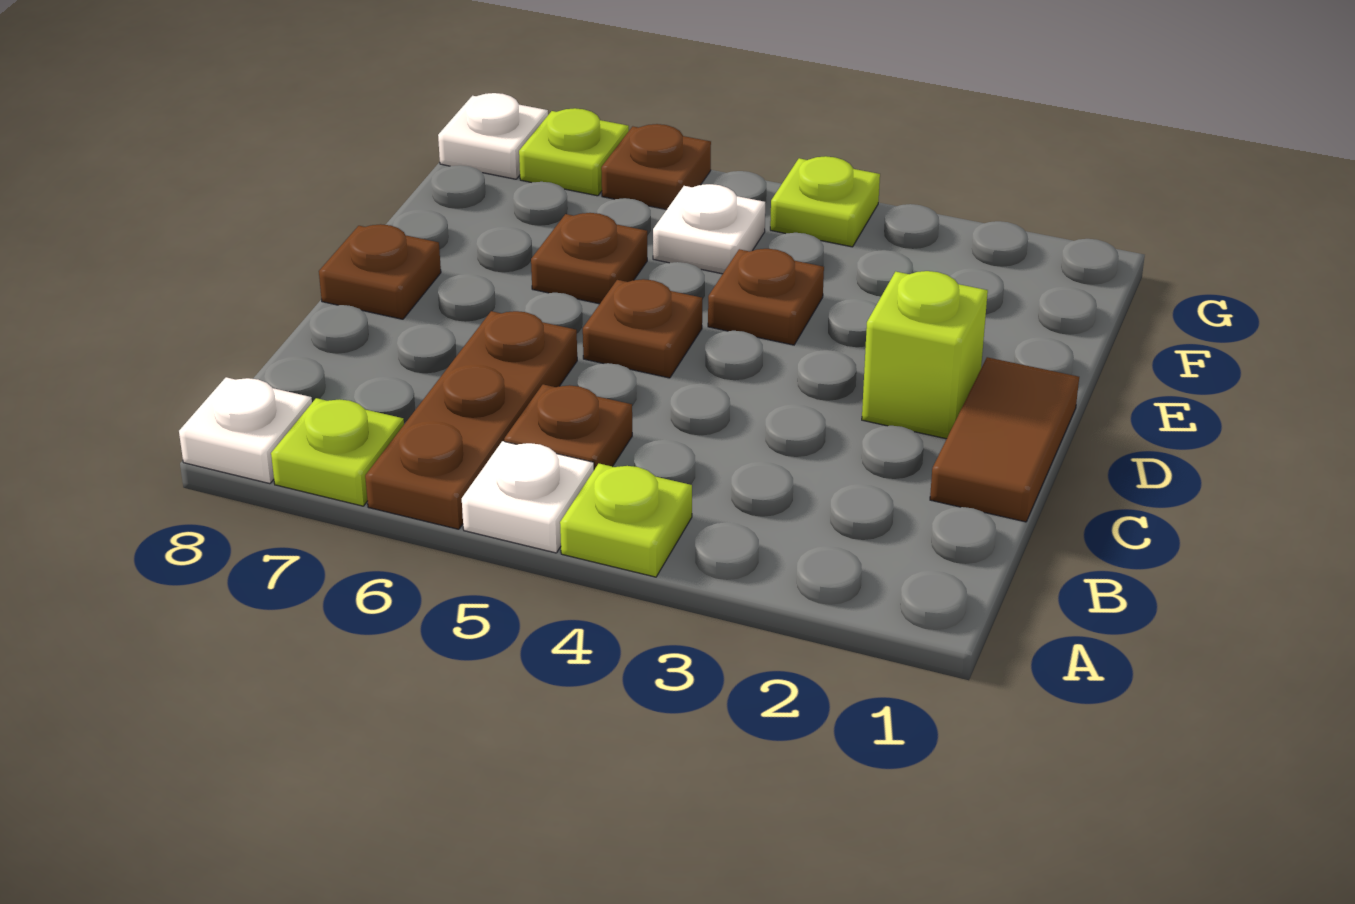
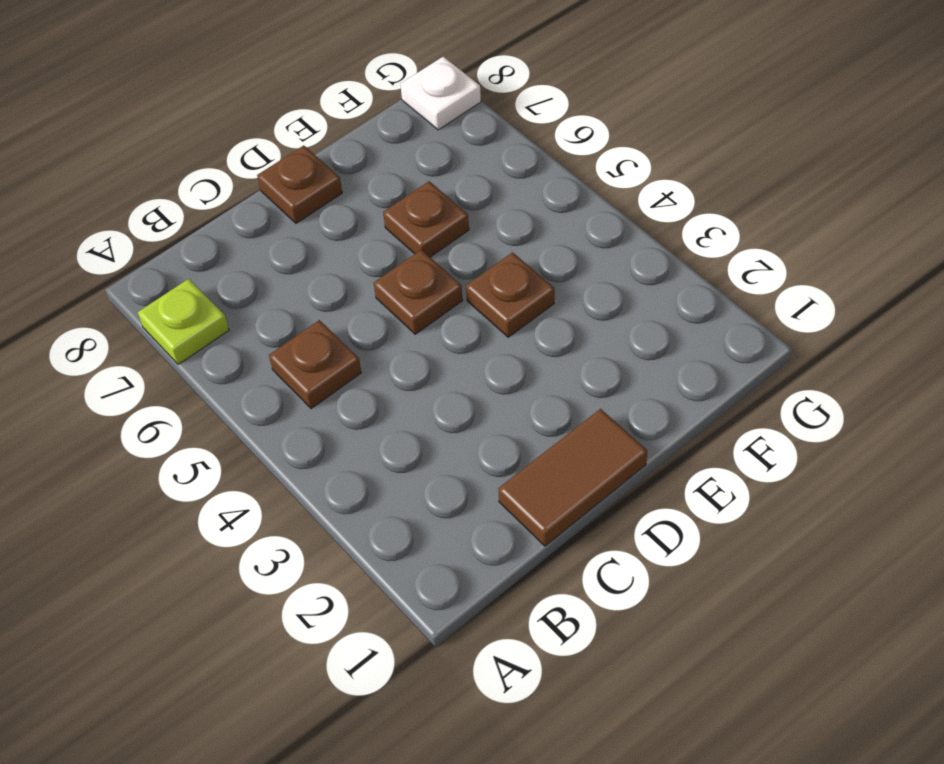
none -> lime 1x1 plate [560,464,692,577]
none -> white 1x1 plate [462,441,594,553]
none -> brown 1x3 plate [365,311,577,529]

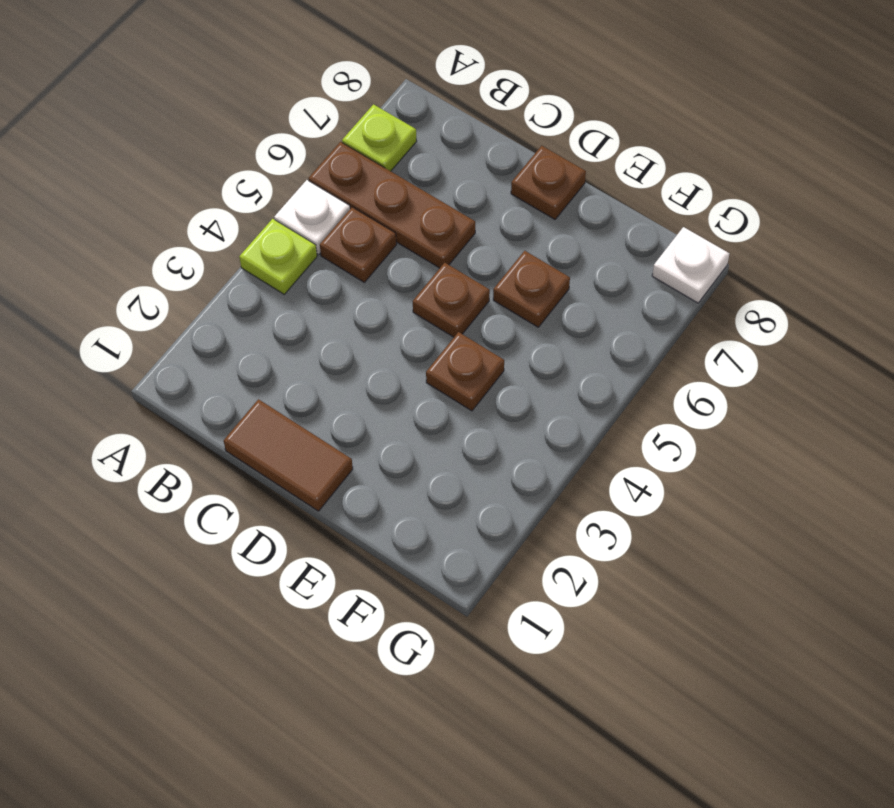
none -> white 1x1 plate [179,377,312,484]
none -> lime 1x1 brick [862,271,988,439]
none -> white 1x1 plate [653,184,765,274]

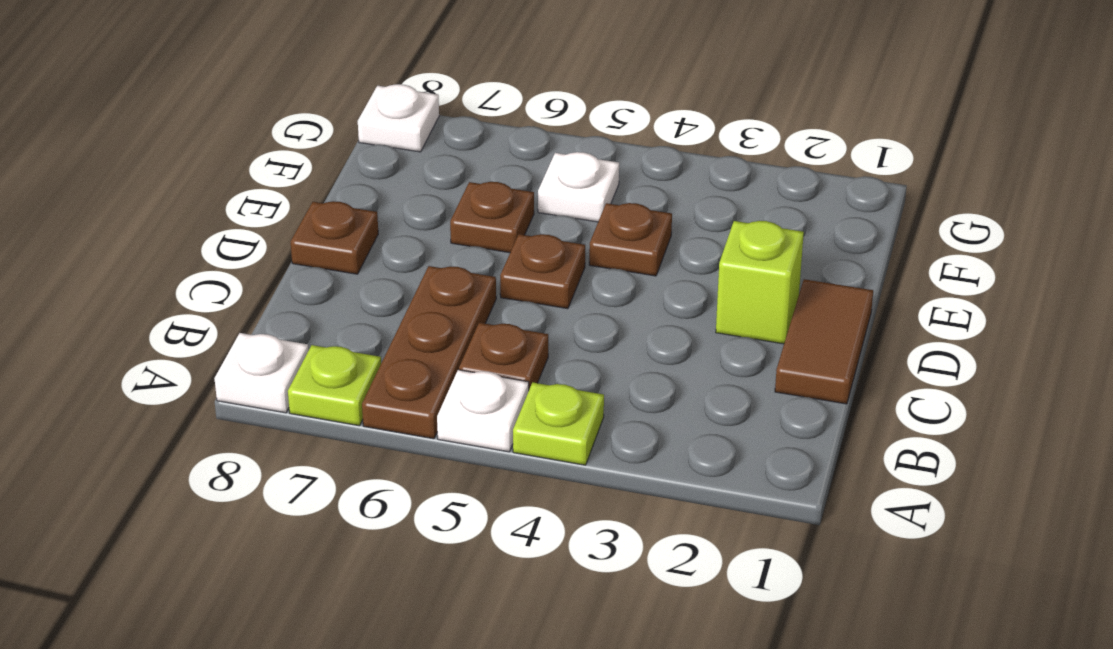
none -> lime 1x1 plate [770,156,880,247]
none -> brown 1x1 plate [601,124,711,210]
none -> lime 1x1 plate [519,108,629,196]

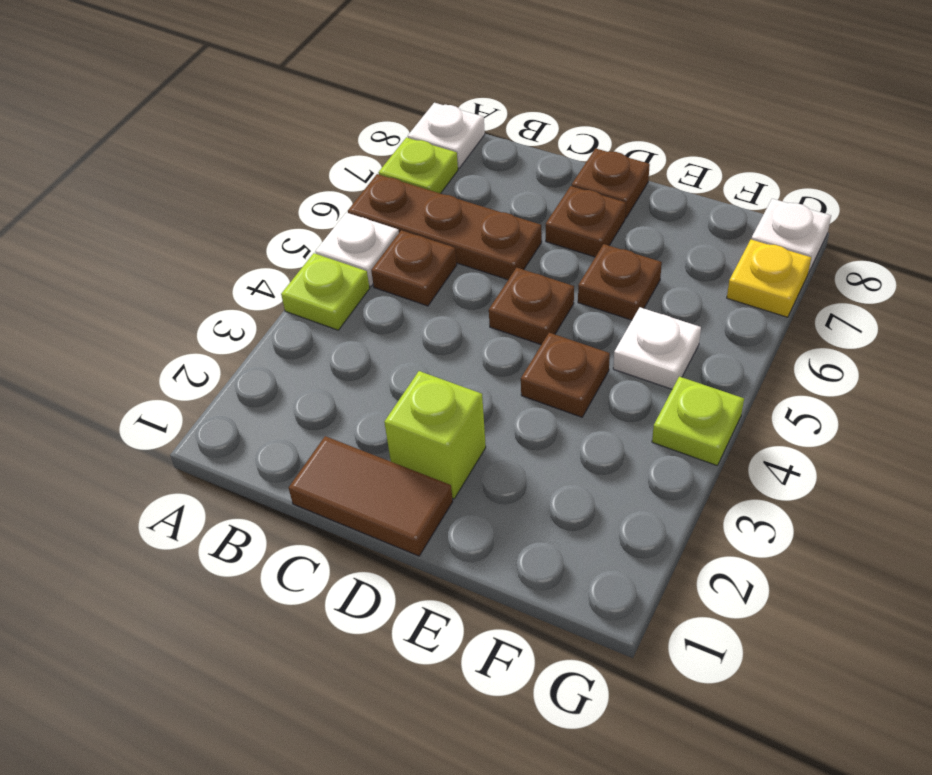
brown 1x1 plate [546,186,626,257] -> brown 1x1 plate moved to [601,124,711,210]
yellow 1x1 plate [727,240,811,317] -> lime 1x1 plate [519,108,629,196]

